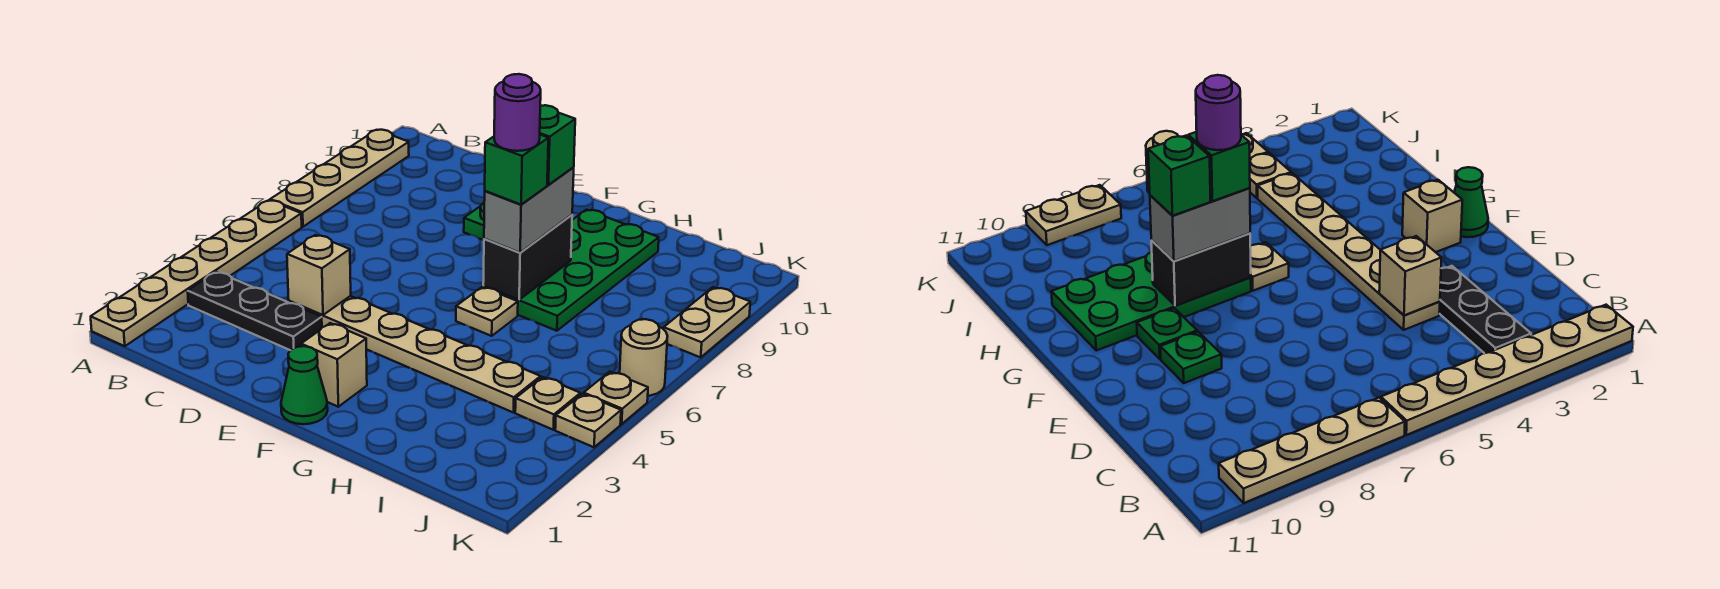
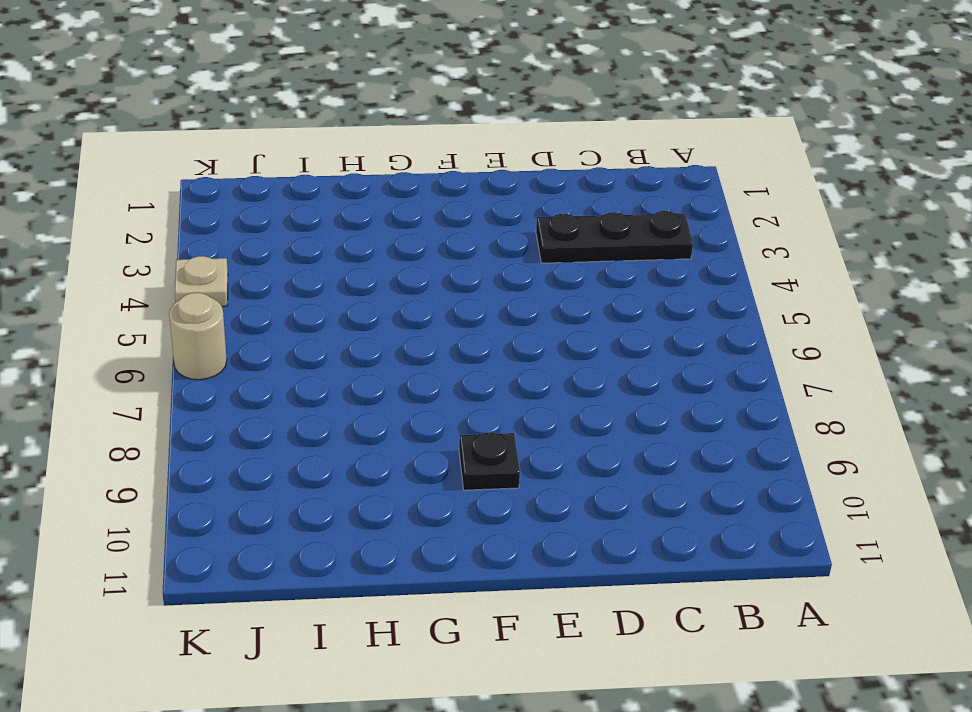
black 1x1 plate [459,432,520,490] -> green 1x1 plate [1137,308,1197,359]
none -> tan 1x6 plate [91,200,302,346]
none -> tan 1x4 plate [270,130,409,227]
none -> tan 1x6 plate [289,296,541,412]

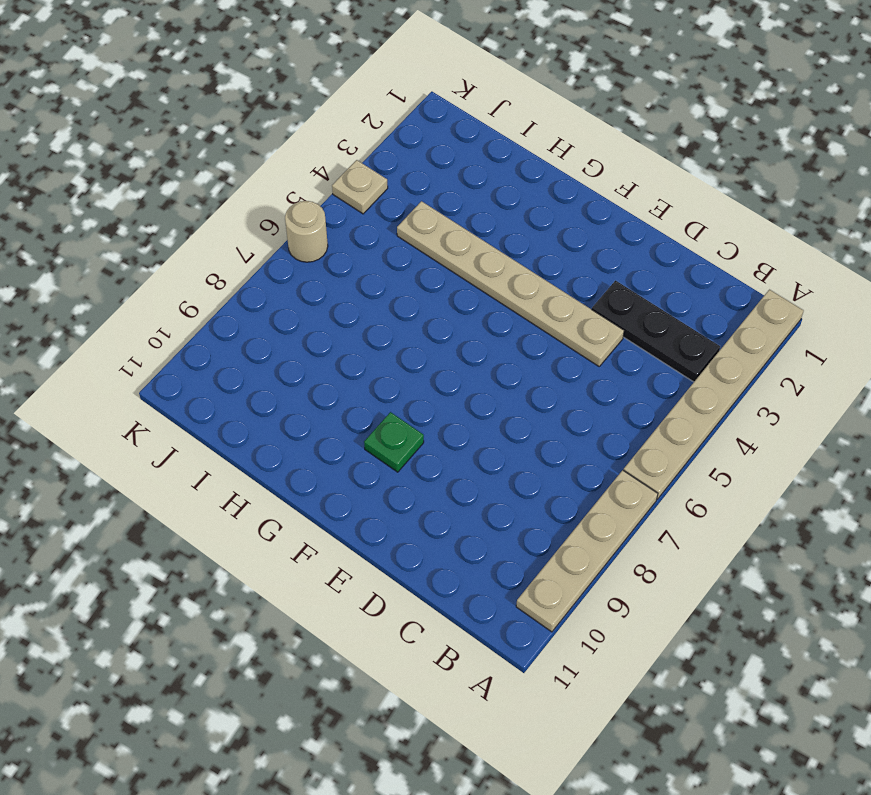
none -> green 1x1 plate [464,203,484,240]
none -> green 1x1 cone [281,346,328,424]
none -> tan 1x1 brick [301,323,367,407]

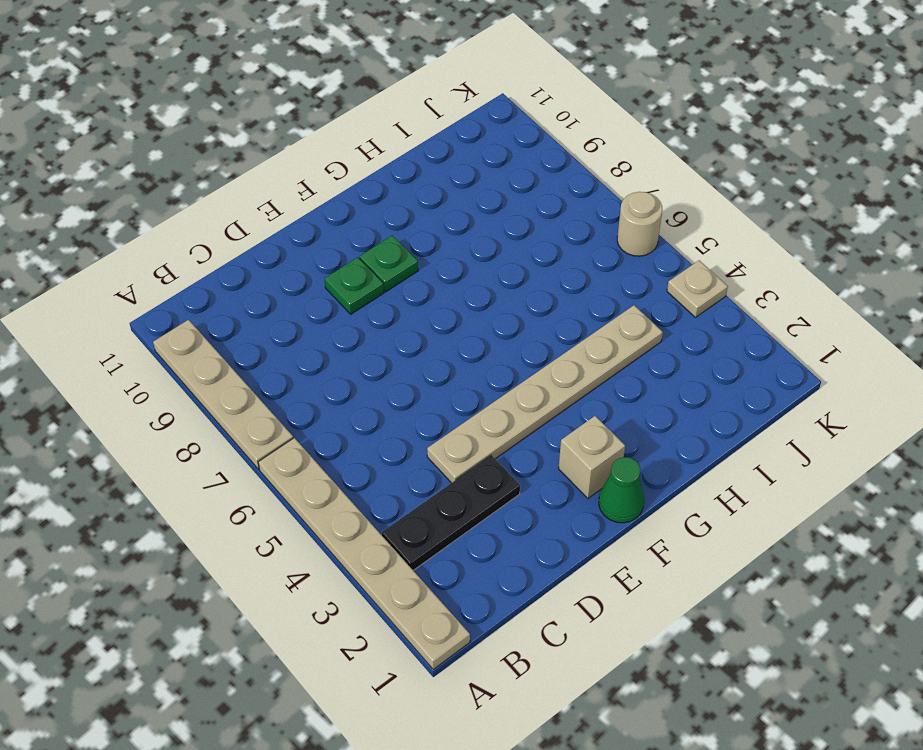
none -> tan 1x1 plate [456,287,518,336]
none -> green 2x4 plate [483,210,659,331]
none -> tan 1x1 plate [515,377,580,430]

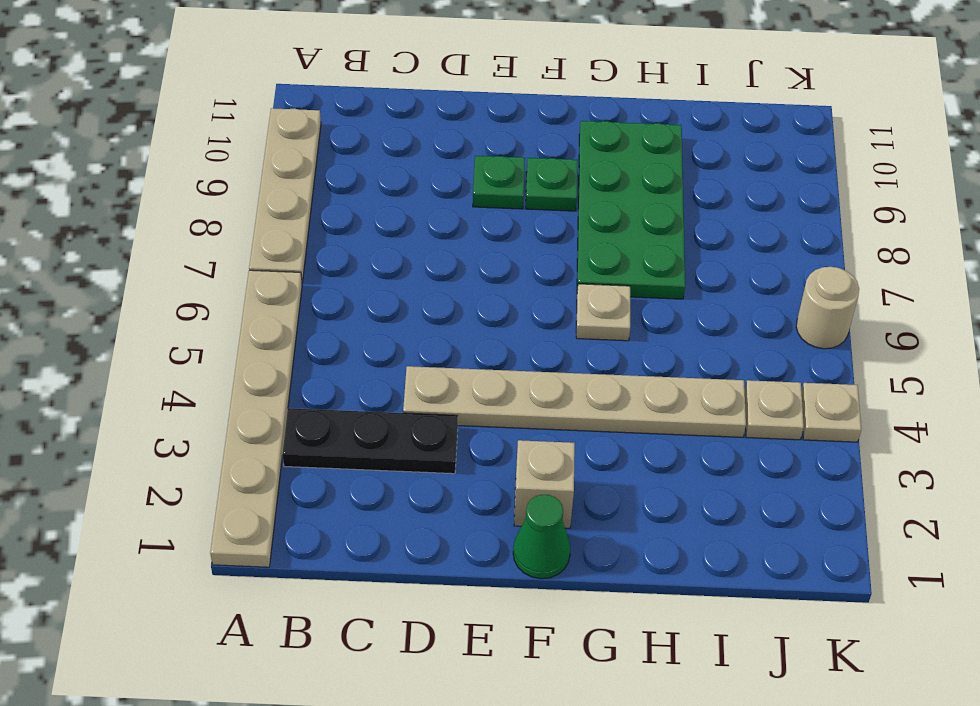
none -> tan 1x1 plate [584,372,648,424]
none -> tan 1x2 plate [664,287,750,357]
none -> tan 1x1 brick [287,235,351,315]

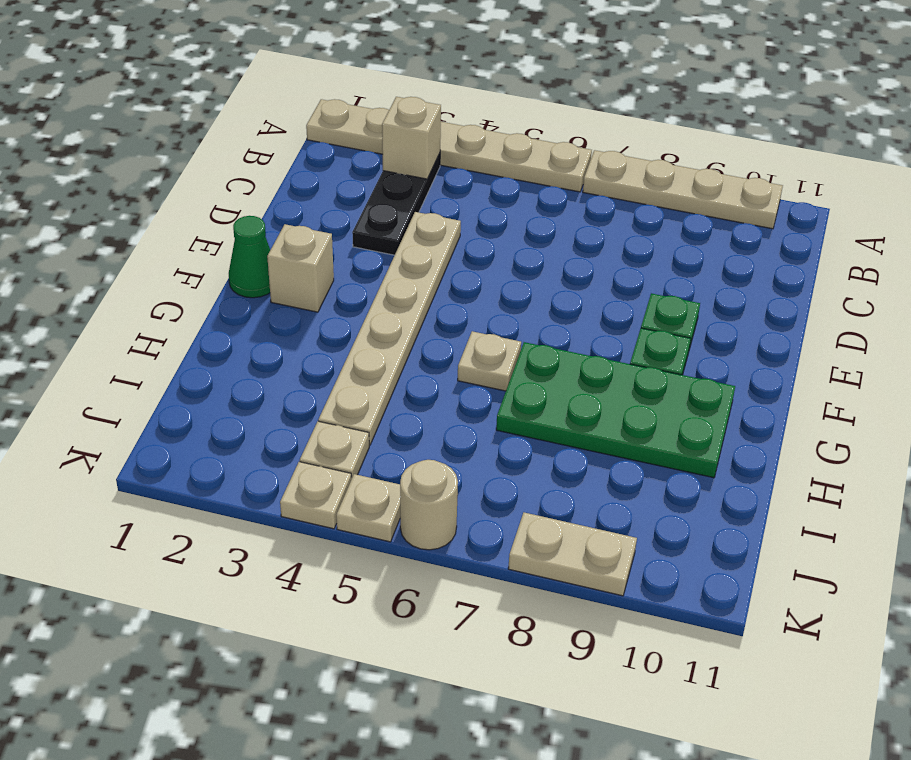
tan 1x1 brick [382,97,441,179] -> tan 1x1 brick moved to [287,235,351,315]
none -> black 1x2 brick [483,215,572,300]
none -> grey 1x2 brick [484,168,574,253]
none -> green 1x1 brick [485,135,548,205]

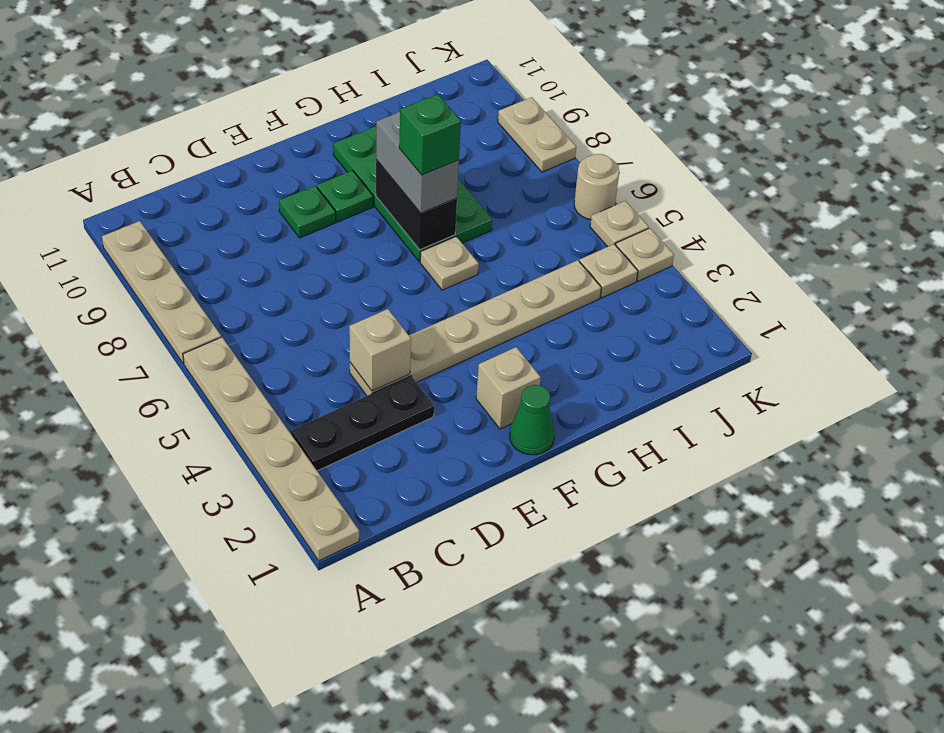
none -> green 1x1 brick [540,105,575,185]
none -> purple 1x1 round brick [494,74,541,151]

